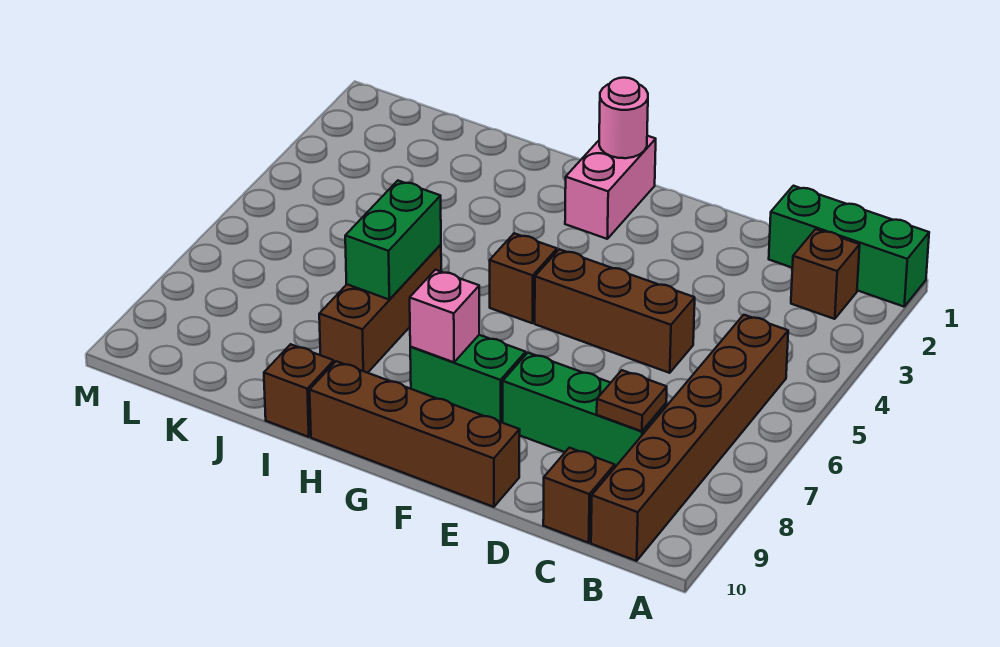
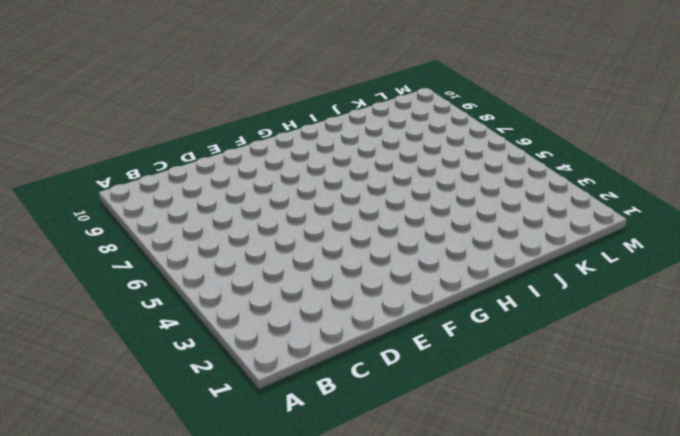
none -> green 1x3 brick [769,186,929,307]
none -> brown 1x1 brick [791,229,860,319]
none -> brown 1x6 brick [591,315,788,561]

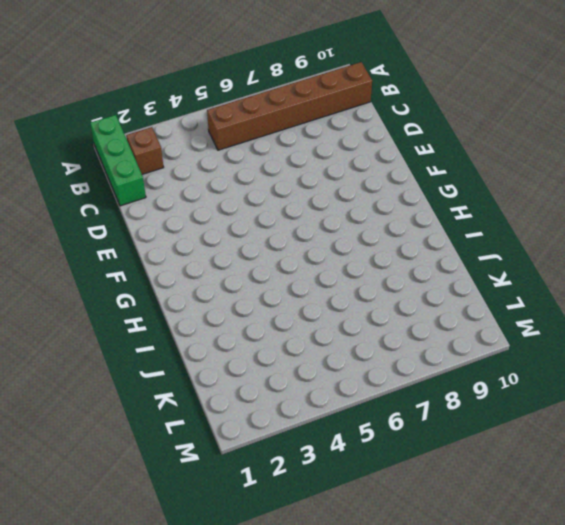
none -> green 1x3 brick [503,353,666,467]
none -> brown 1x1 brick [543,448,615,543]
none -> brown 1x3 brick [535,249,695,373]

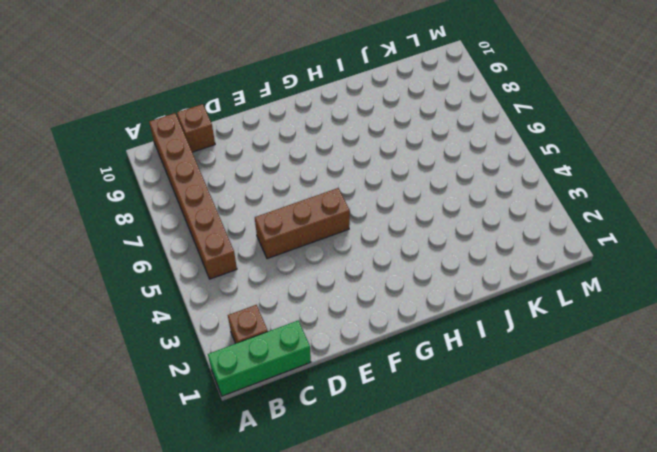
none -> green 1x3 brick [503,353,666,467]
none -> brown 1x4 brick [310,361,520,507]
none -> green 1x2 brick [410,335,526,423]

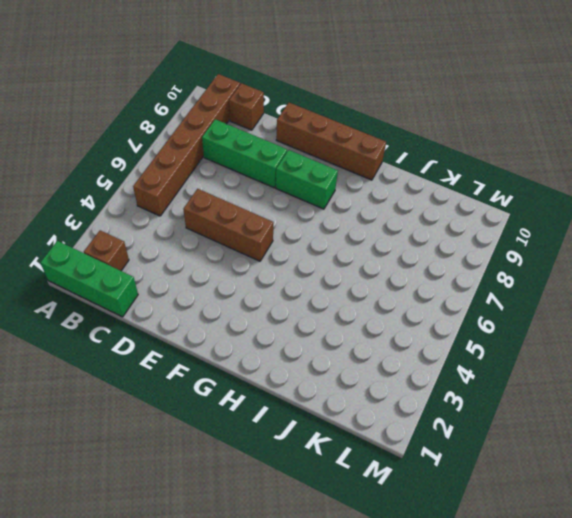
none -> pink 1x2 brick [565,136,656,239]
none -> brown 1x1 brick [490,233,557,323]
none -> brown 1x3 brick [319,245,441,373]

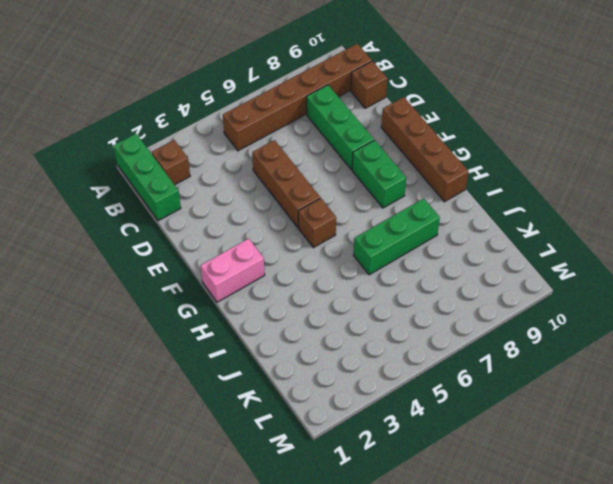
green 1x3 brick [354,198,440,275] -> brown 1x3 brick [319,245,441,373]
none -> brown 1x1 brick [264,344,334,437]
none -> brown 1x1 plate [597,370,667,431]
none -> pink 1x1 round brick [599,78,648,158]

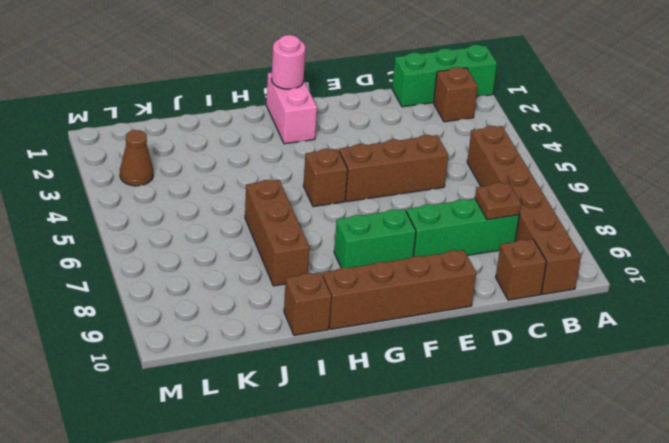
brown 1x1 cone [120,130,153,186] -> none
none -> pink 1x1 brick [410,270,479,362]
none -> green 1x2 brick [345,181,441,300]

